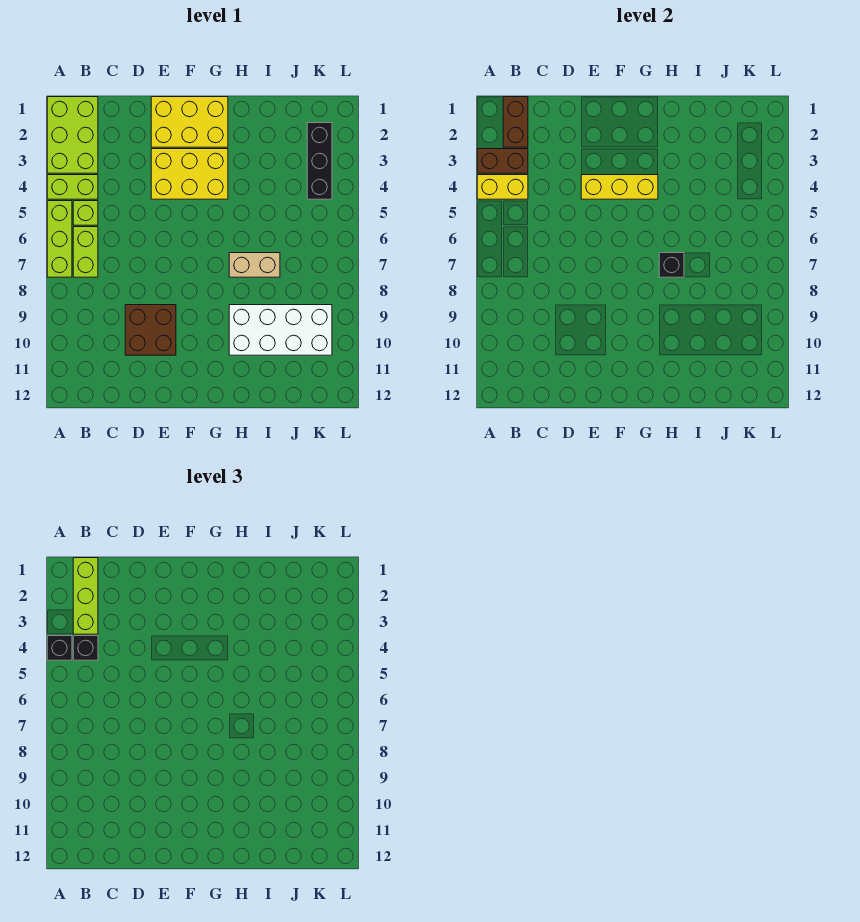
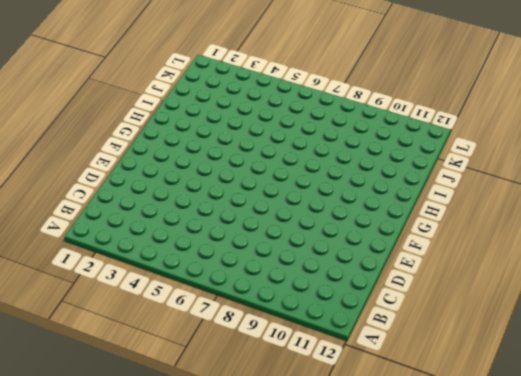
none -> lime 2x3 brick [47,97,98,173]
none -> lime 1x2 brick [47,175,98,199]
none -> lime 1x3 brick [47,201,72,277]

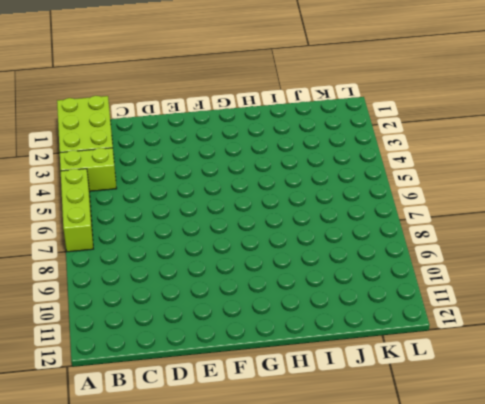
none -> lime 1x1 brick [73,201,98,225]
none -> lime 1x2 brick [73,227,98,277]
none -> brown 2x2 brick [125,305,176,355]

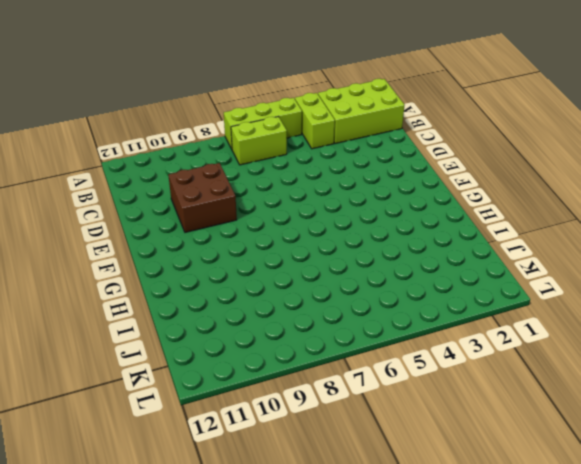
none -> lime 1x1 brick [73,201,98,225]
none -> yellow 2x3 brick [151,97,228,147]
none -> yellow 2x3 brick [151,149,228,199]

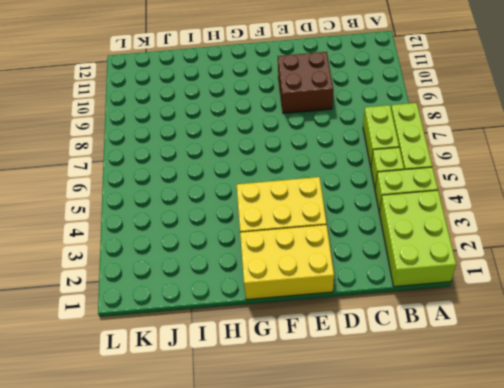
none -> tan 1x2 brick [229,253,280,277]
none -> white 2x4 brick [229,305,332,355]
none -> black 1x3 brick [307,123,332,199]

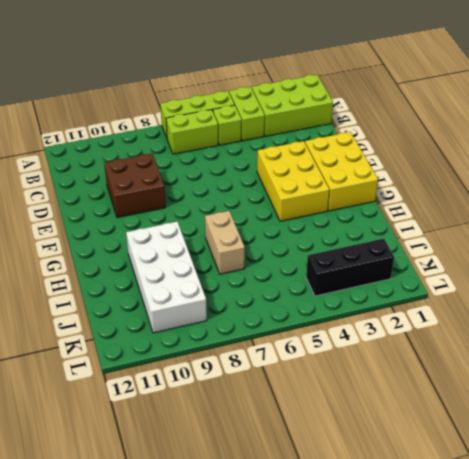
none -> brown 1x2 brick [477,149,528,173]
none -> yellow 1x2 brick [477,175,528,199]
none -> brown 1x2 brick [503,97,528,147]

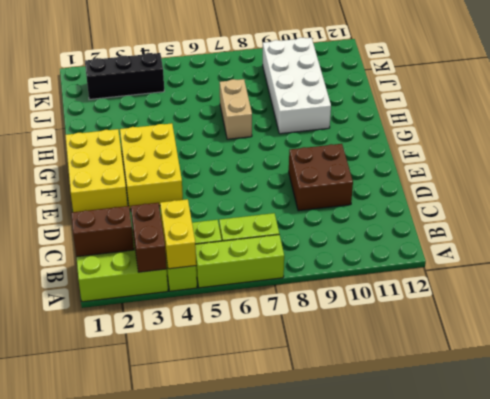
none -> yellow 1x3 brick [581,175,658,199]
none -> black 1x1 brick [659,253,684,277]
none -> black 1x1 brick [47,636,72,660]

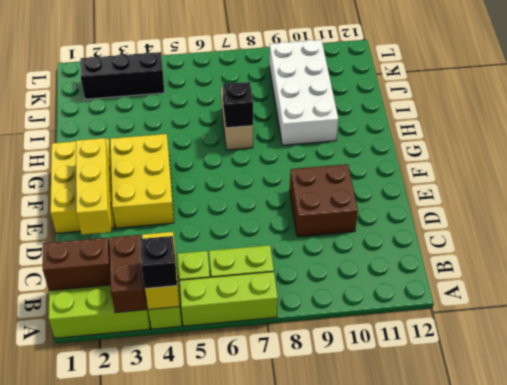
yellow 1x3 brick [76,138,111,235] -> yellow 1x3 brick moved to [581,175,658,199]
none -> lime 1x3 brick [73,558,98,634]
none -> black 1x1 brick [73,636,98,660]

